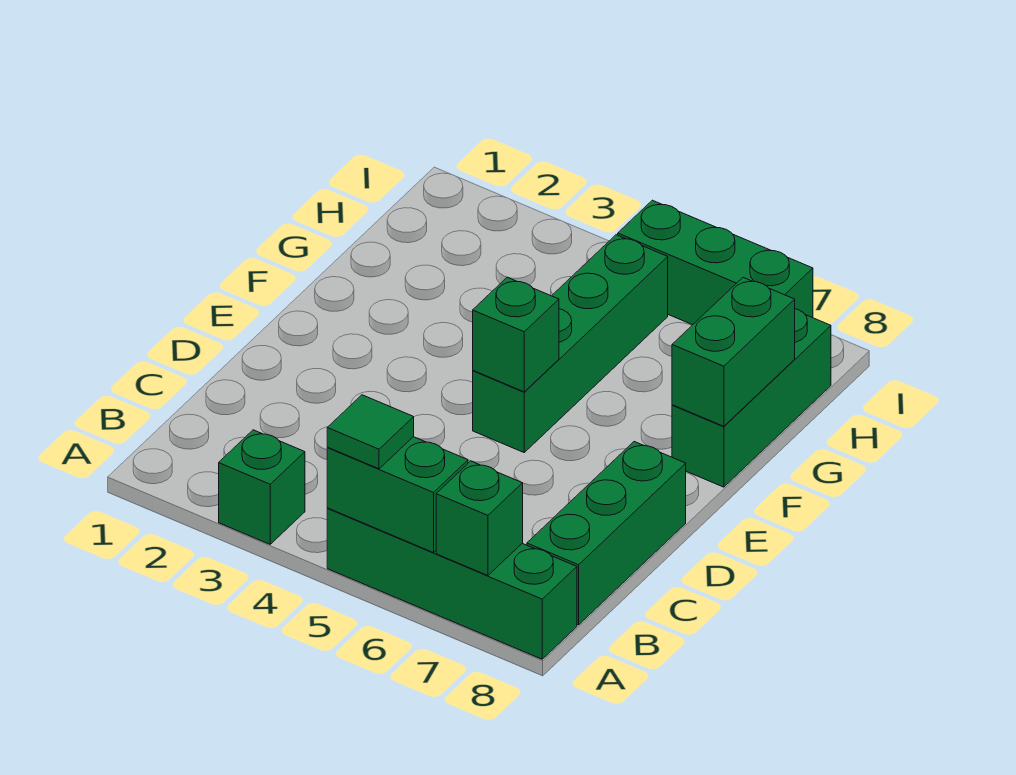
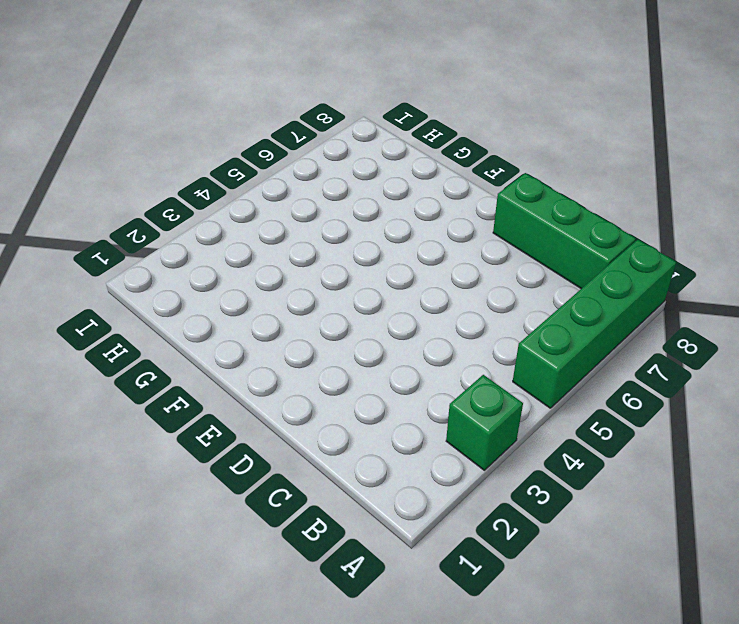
none -> green 1x4 brick [473,235,668,452]
none -> green 1x3 brick [672,309,831,487]

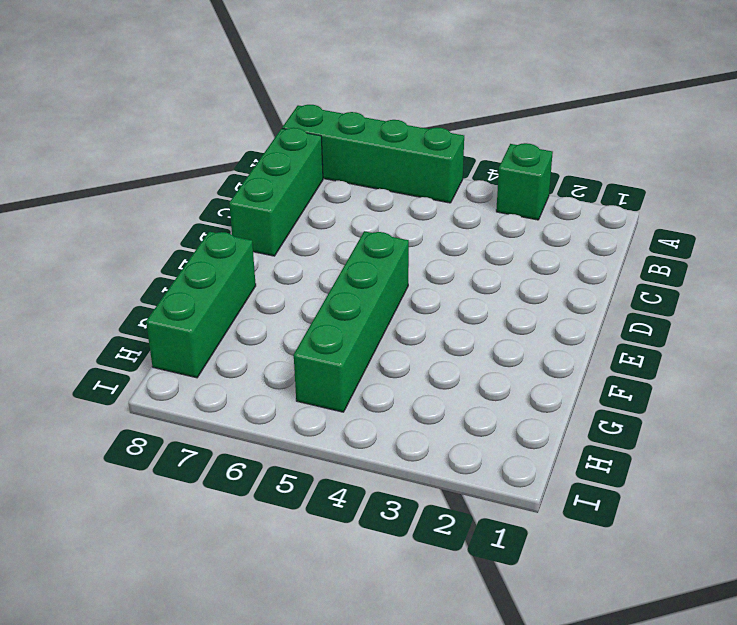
none -> green 1x3 brick [618,200,813,325]
none -> green 1x2 brick [327,437,468,553]

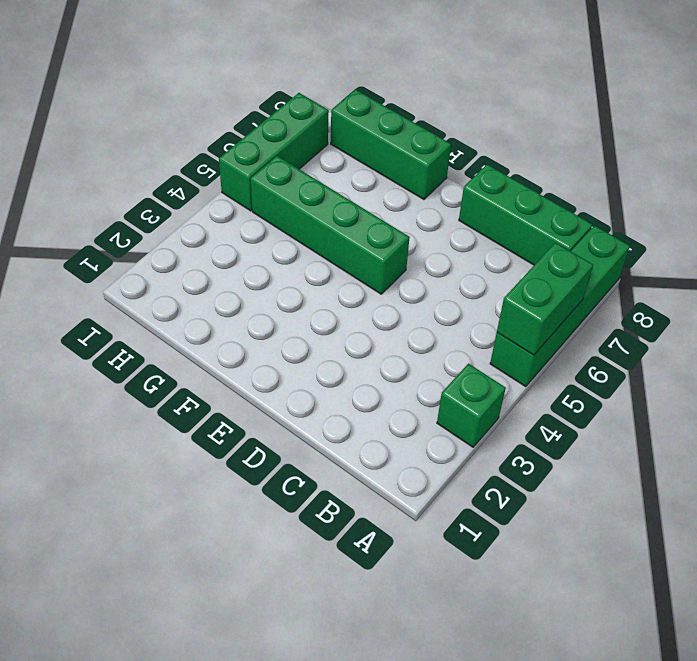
none -> green 1x1 brick [436,461,523,576]
none -> green 1x1 brick [473,277,559,392]

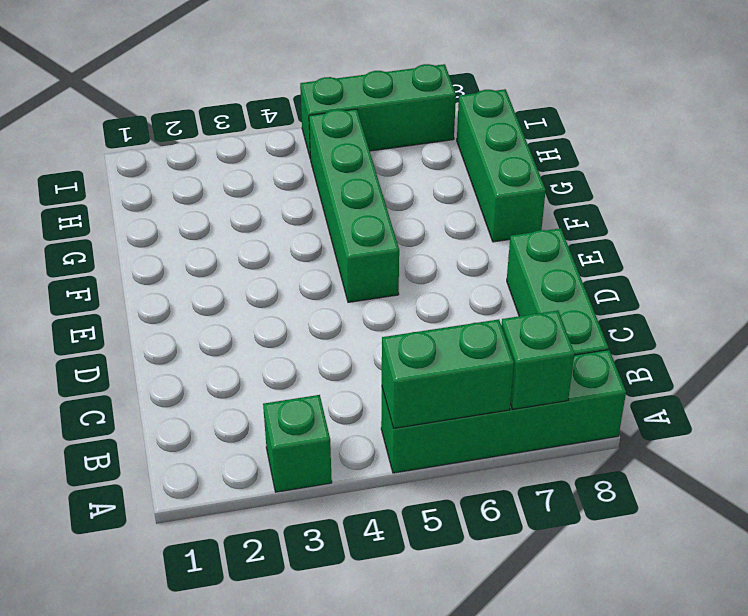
none -> green 1x1 brick [473,277,559,392]
none -> green 1x2 brick [672,278,795,426]

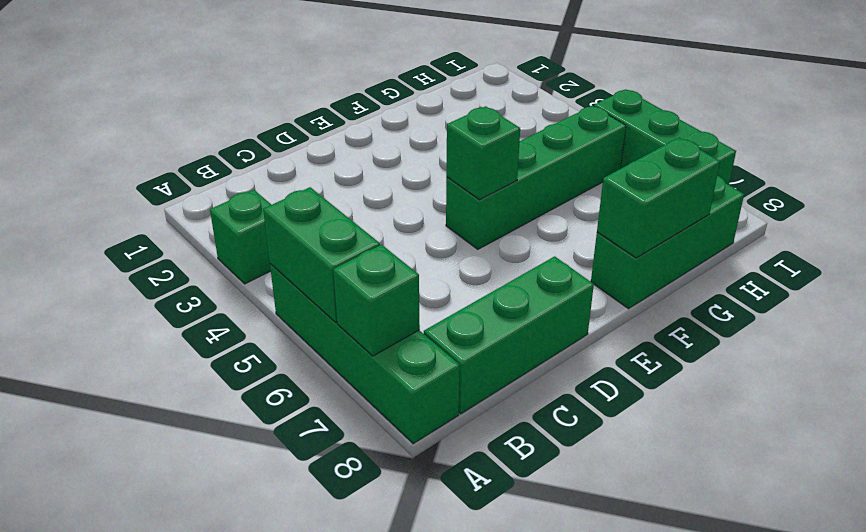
none -> green 1x1 tile [327,395,414,469]

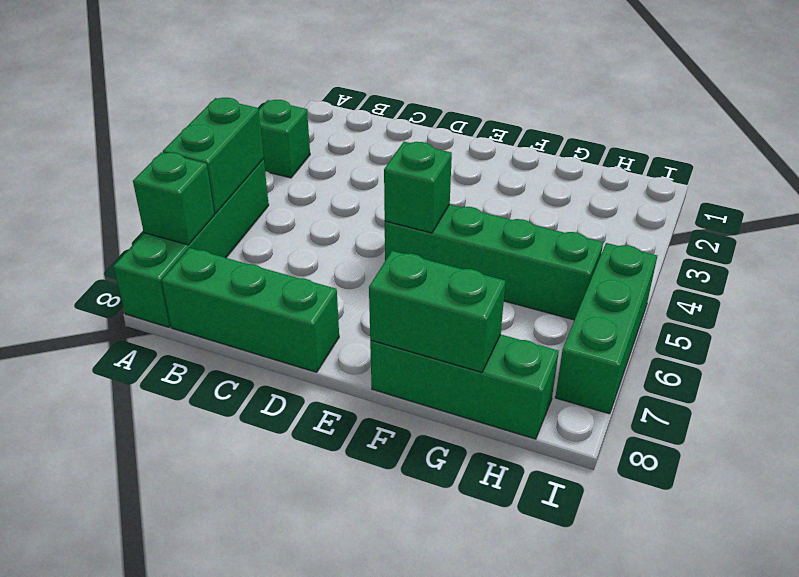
none -> green 1x1 tile [327,395,414,469]

